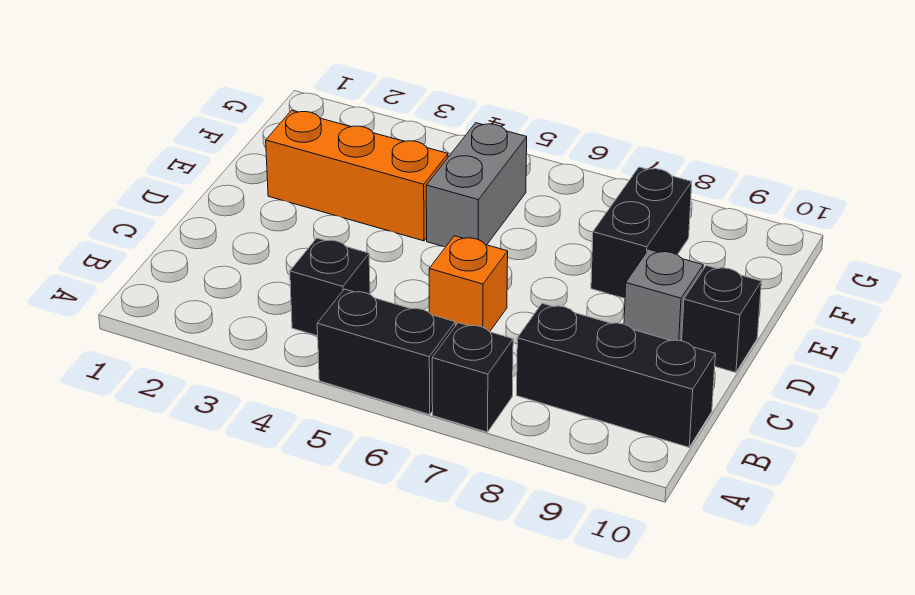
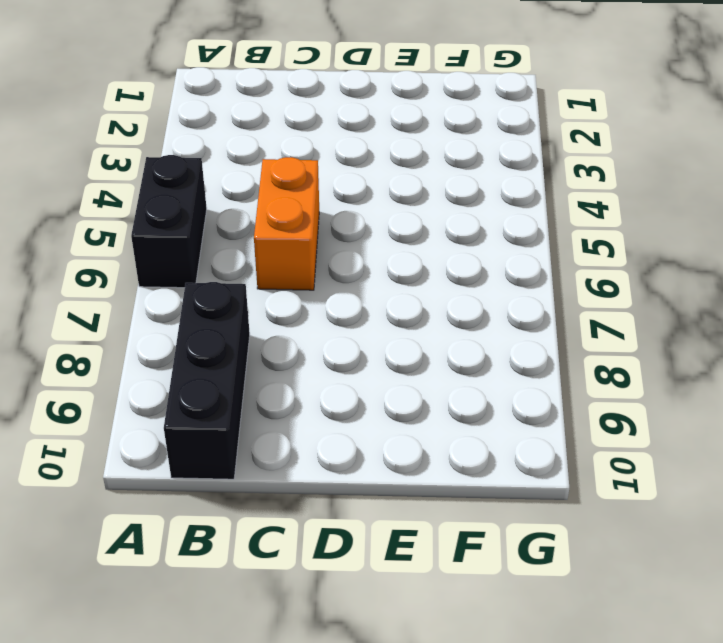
orange 1x2 brick [254,157,319,290] -> orange 1x1 brick [429,236,508,332]
none -> black 1x1 brick [432,323,513,432]
none -> black 1x1 brick [290,238,370,336]

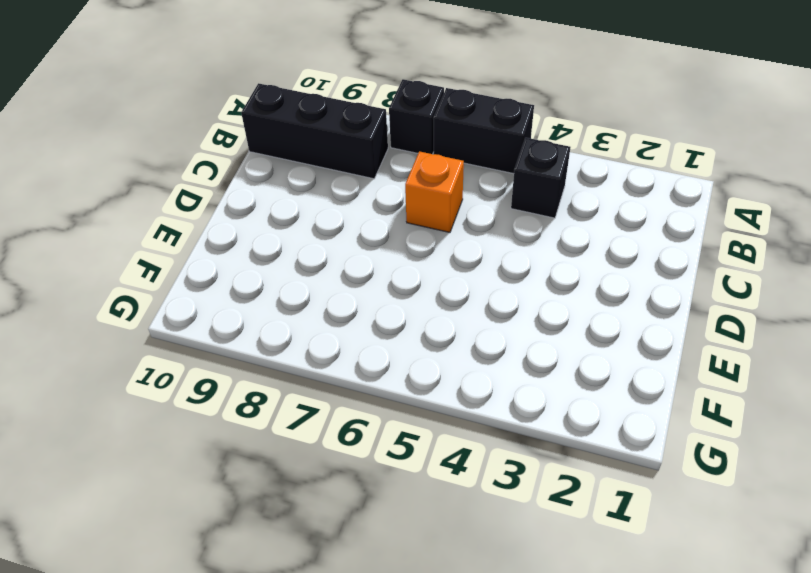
none -> grey 1x1 brick [624,249,703,341]
none -> black 1x1 brick [682,266,761,373]

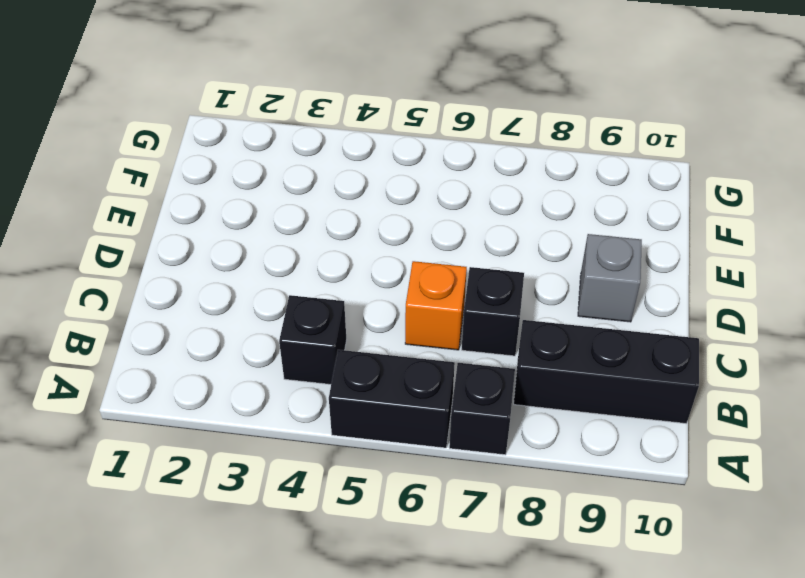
black 1x1 brick [462,267,524,356] -> black 1x1 brick moved to [682,266,761,373]
none -> orange 1x3 brick [266,110,448,241]
none -> grey 1x2 brick [426,123,527,247]

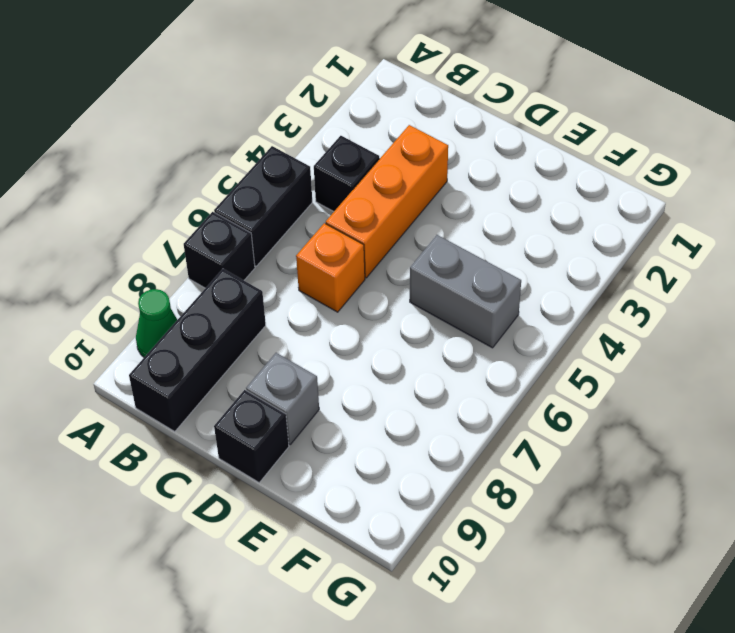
green 1x1 cone [136,289,177,357] -> none
orange 1x3 brick [326,125,448,278] -> orange 1x3 brick moved to [266,110,448,241]
none -> black 1x2 brick [591,167,692,298]

